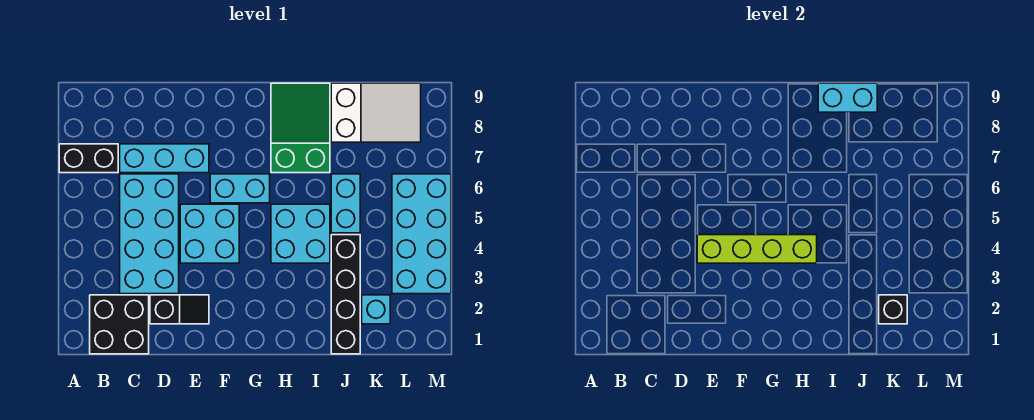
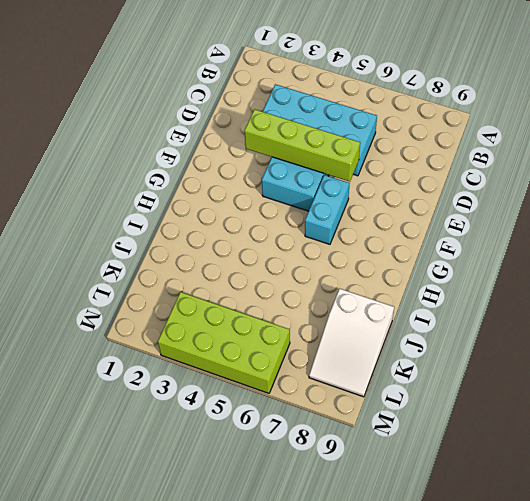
lime 1x4 brick [244,109,360,181] -> lime 1x4 brick turned to [697,235,817,263]
lime 2x4 brick [158,292,290,393] -> cyan 2x4 brick [392,174,451,294]
none -> black 1x2 brick [59,144,118,173]
none -> black 2x2 brick [90,295,149,354]
none -> cyan 1x3 brick [120,144,209,173]

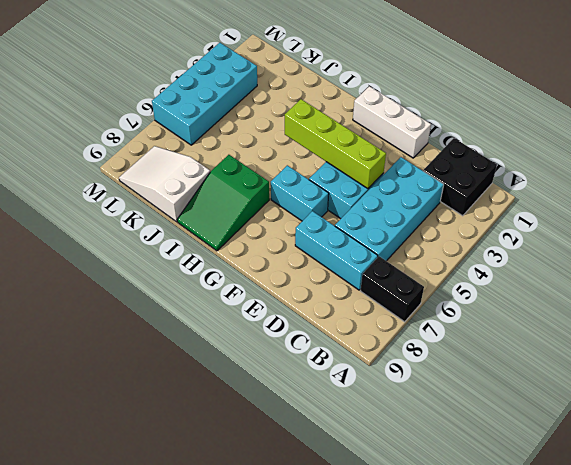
white 1x3 brick [353,86,431,158] -> none
none -> black 1x2 slope [150,295,209,324]
none -> cyan 2x2 brick [271,204,330,263]
none -> black 1x4 brick [331,235,360,354]

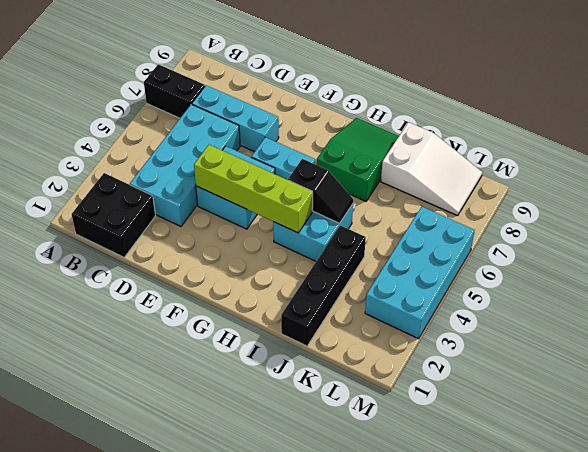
black 1x2 slope [288,159,353,223] -> black 1x2 slope moved to [150,295,209,324]
none -> cyan 1x2 brick [331,174,360,233]
none -> cyan 1x1 brick [362,295,390,324]
none -> cyan 1x2 brick [818,83,877,112]

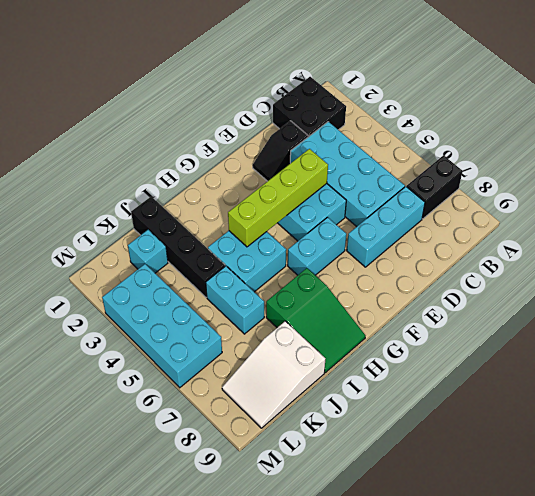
none -> cyan 1x2 brick [818,83,877,112]
none -> black 1x1 brick [879,295,907,324]

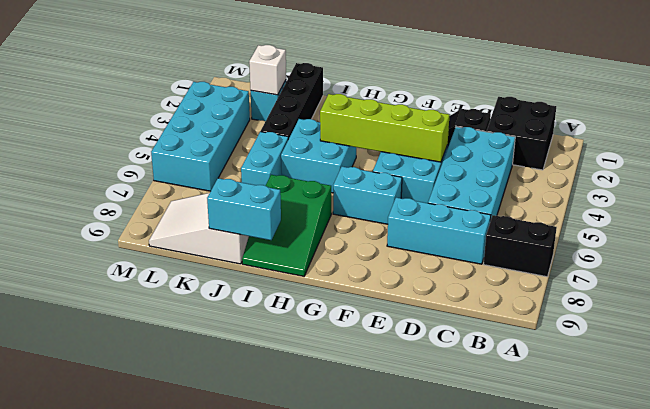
white 1x1 brick [249,45,286,95] -> black 1x1 brick [879,295,907,324]

